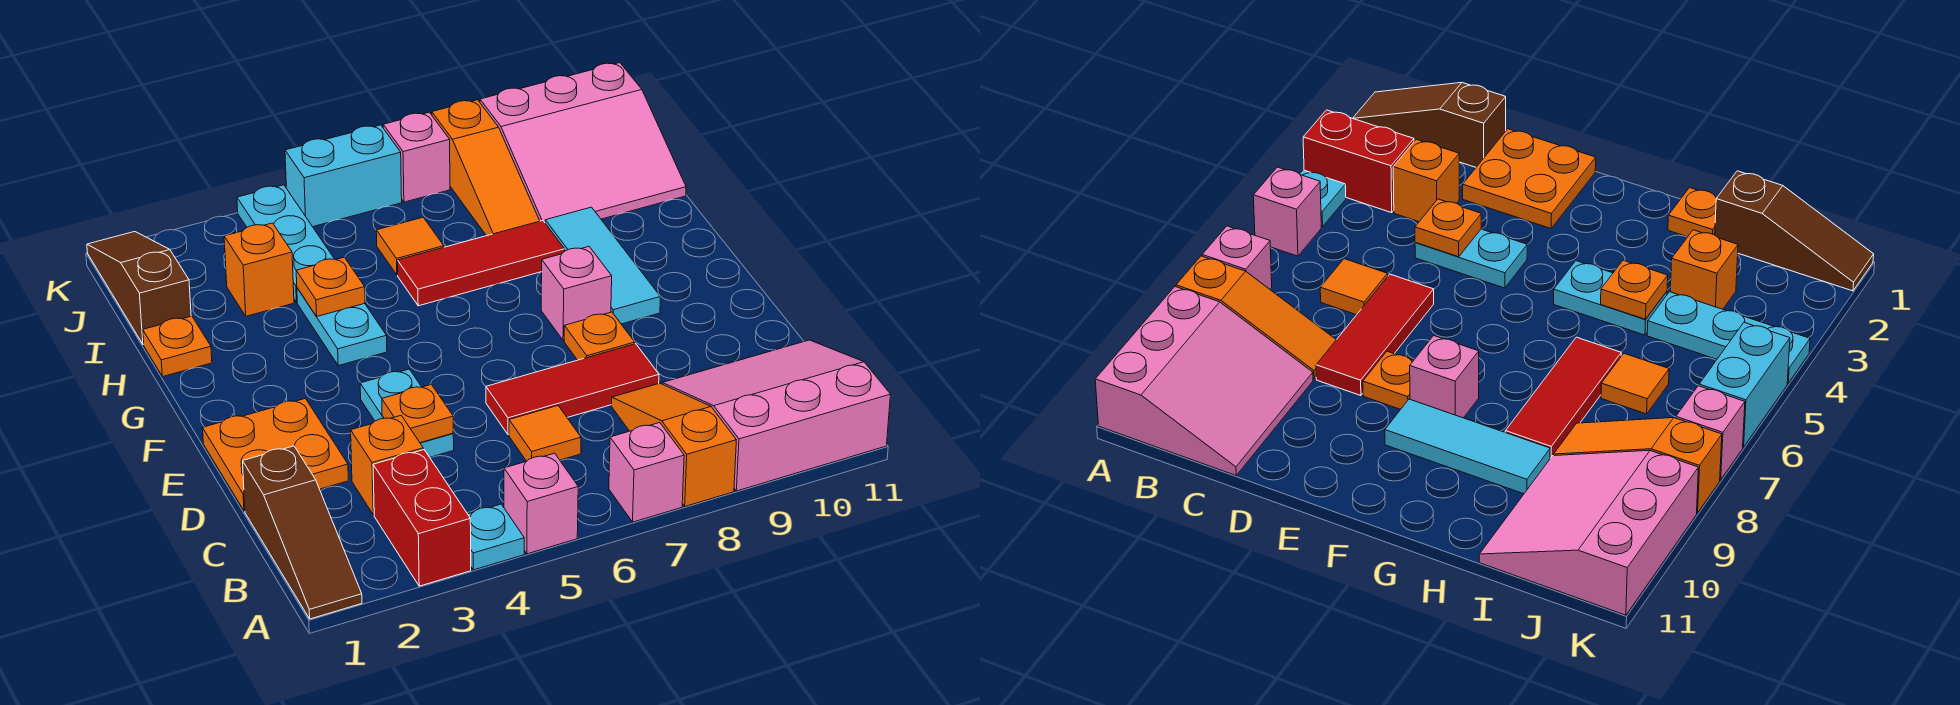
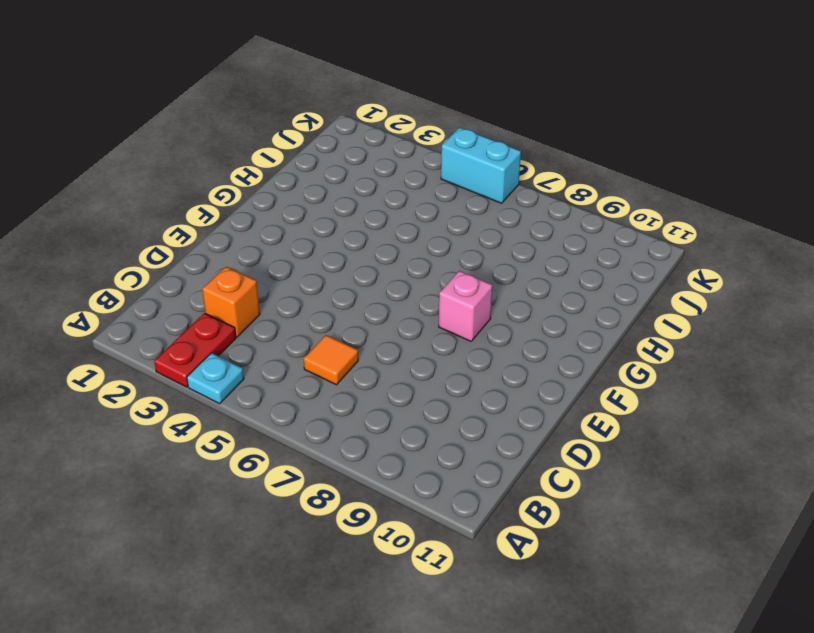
red 1x2 plate [154,313,236,387] -> red 1x2 brick [373,450,471,586]
none -> brown 1x3 slope [243,446,362,619]
none -> pink 1x1 brick [504,453,578,554]
none -> pink 1x1 brick [609,423,684,522]

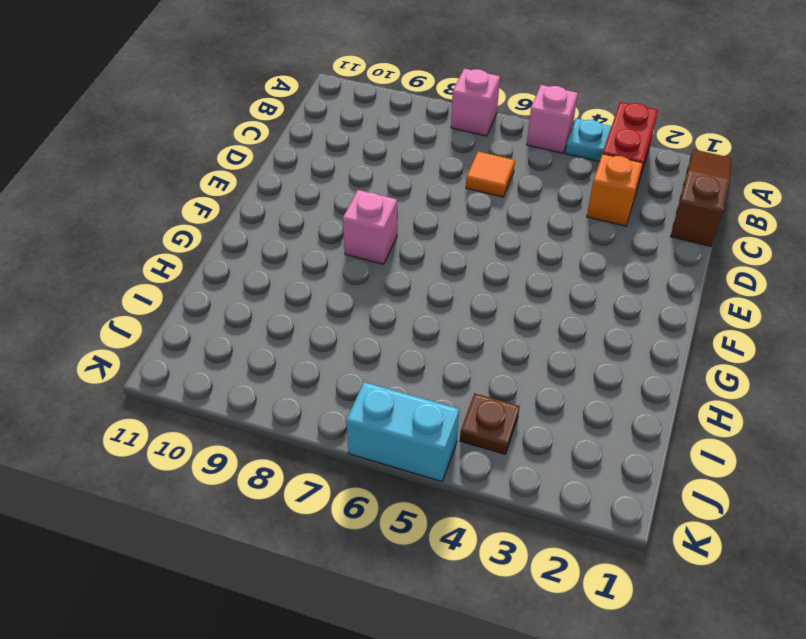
brown 1x1 plate [460,393,520,454] -> cyan 1x3 plate [237,185,334,302]
none -> orange 1x3 slope [612,383,736,506]
none -> pink 3x3 slope [662,340,891,491]
none -> orange 2x2 plate [203,398,348,511]

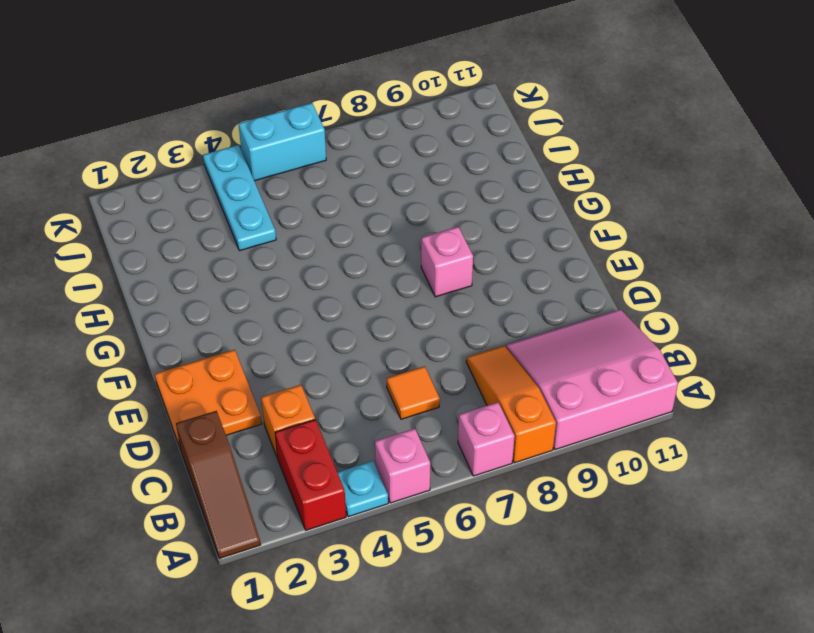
none -> cyan 1x2 plate [360,369,454,457]
none -> red 1x3 tile [486,344,659,435]
none -> orange 1x1 plate [564,312,635,360]

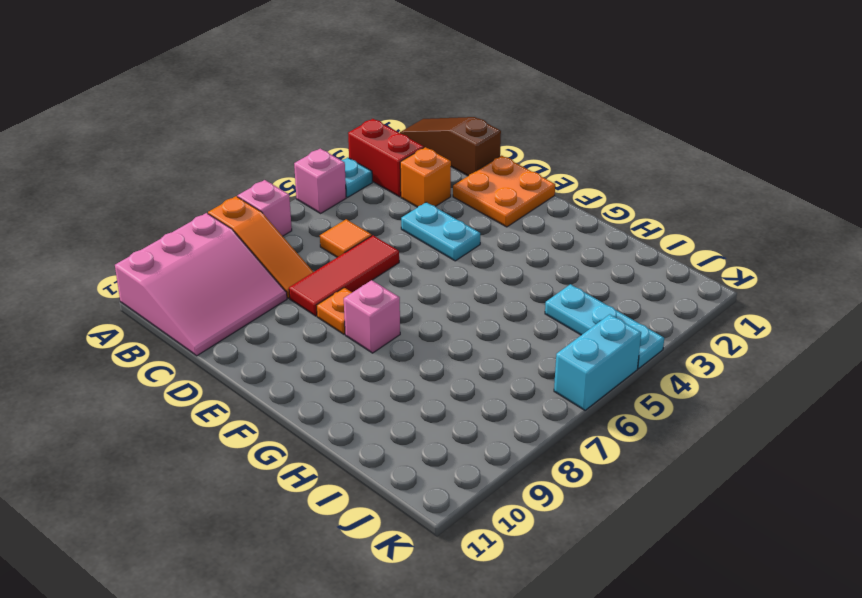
none -> cyan 1x3 tile [545,207,660,324]
none -> cyan 1x2 plate [297,288,387,366]
none -> orange 1x1 plate [143,316,212,377]

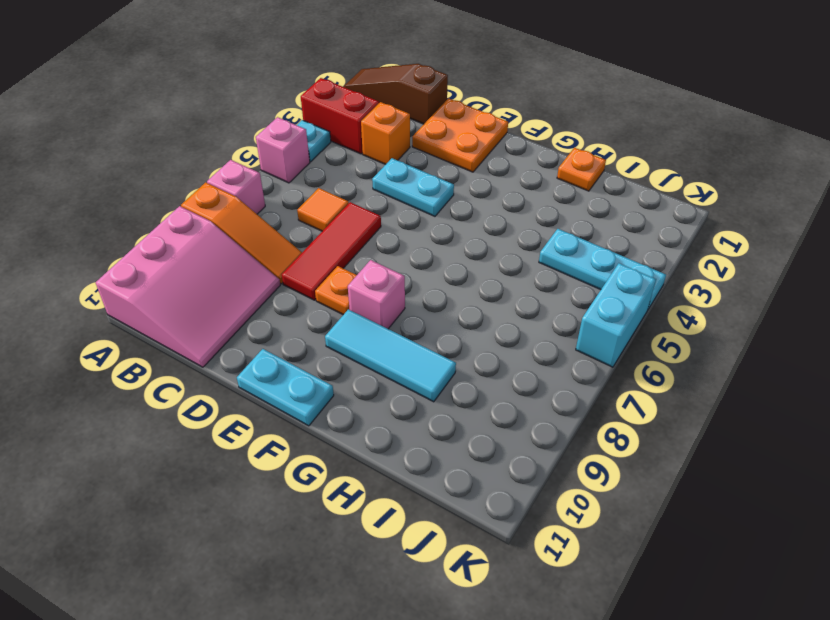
cyan 1x2 plate [237,349,334,426] -> cyan 1x2 plate moved to [297,288,387,366]
none -> red 1x3 tile [398,221,565,306]
none -> brown 1x3 slope [87,232,191,345]
none -> orange 1x1 brick [224,223,294,316]

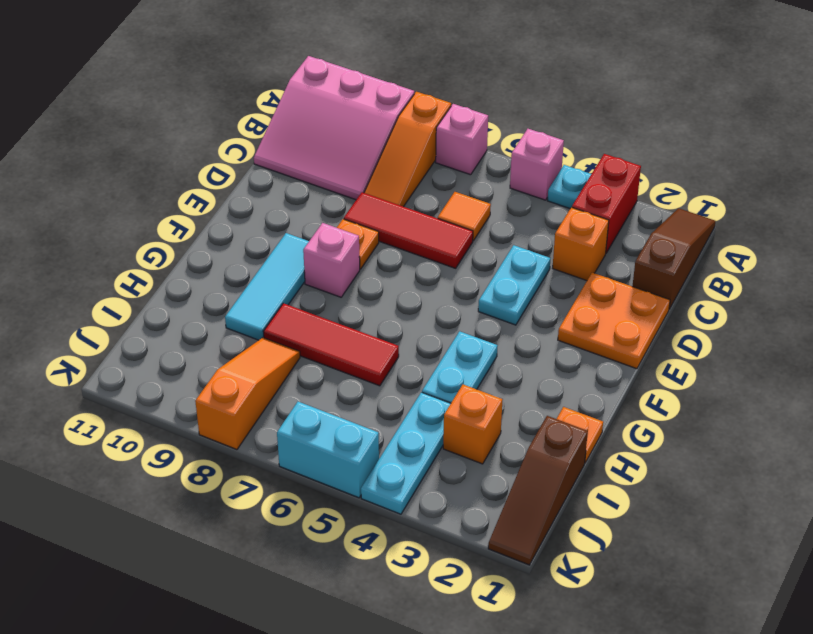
none -> orange 1x1 tile [376,217,444,275]
none -> pink 3x3 slope [480,63,686,222]
none -> pink 1x1 brick [383,112,450,202]

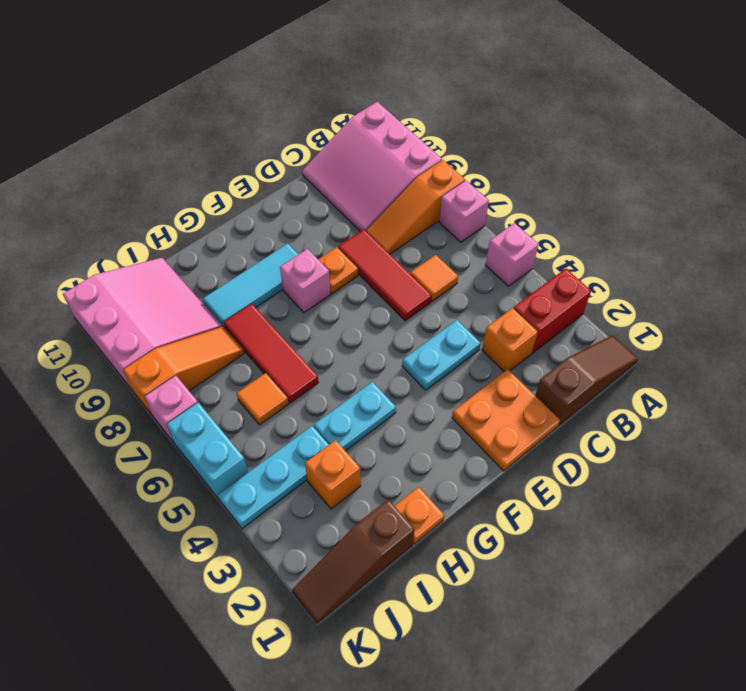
none -> cyan 1x1 plate [468,504,524,570]
none -> orange 1x1 plate [382,385,453,443]
none -> orange 1x1 plate [296,257,365,316]

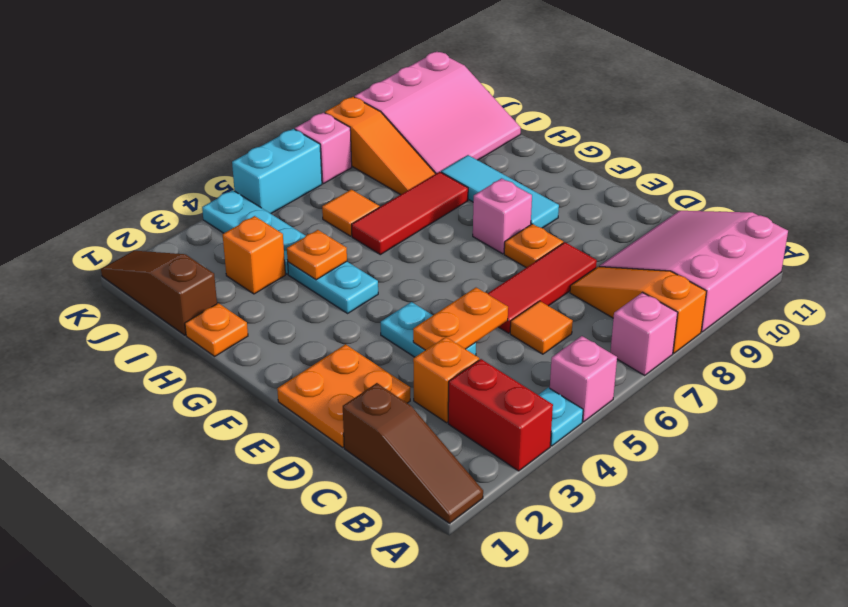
orange 1x2 plate [413,288,508,350] -> orange 1x1 plate [382,385,453,443]

